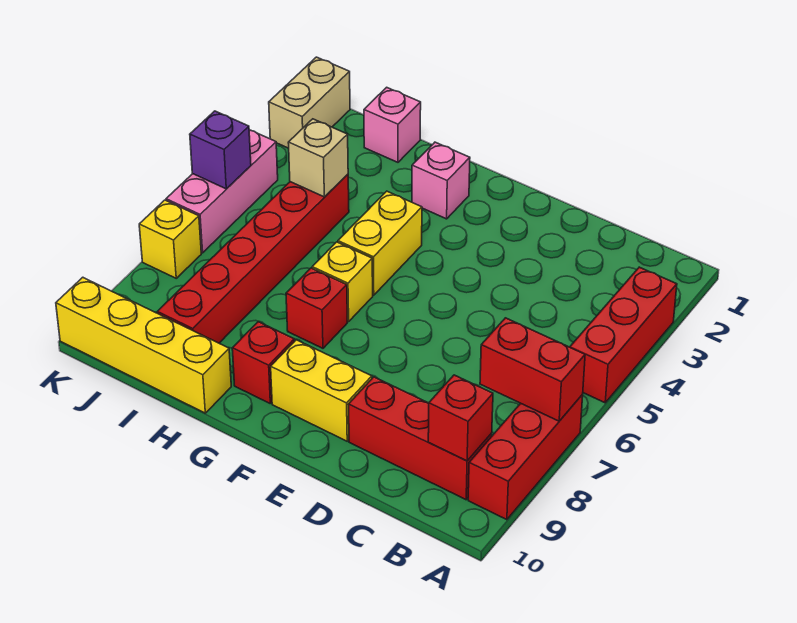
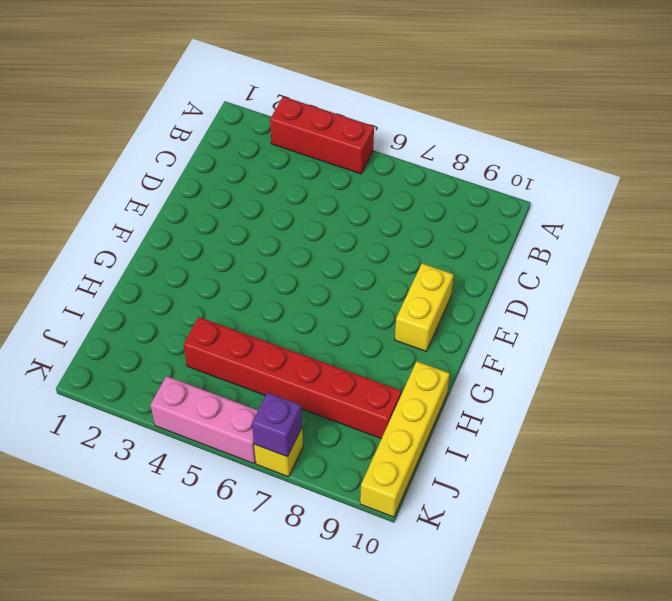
purple 1x1 brick [252,392,302,457] -> purple 1x1 brick moved to [190,111,251,189]
none -> red 1x3 brick [468,395,583,520]
none -> red 1x3 brick [348,377,492,500]
none -> pink 1x1 brick [412,142,470,219]

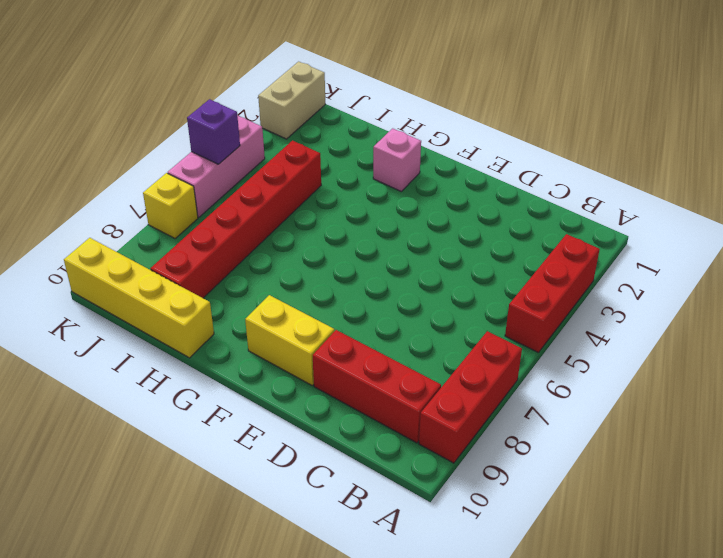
none -> yellow 1x2 brick [338,191,422,295]
none -> yellow 1x1 brick [312,242,373,322]
none -> red 1x1 brick [286,268,347,348]

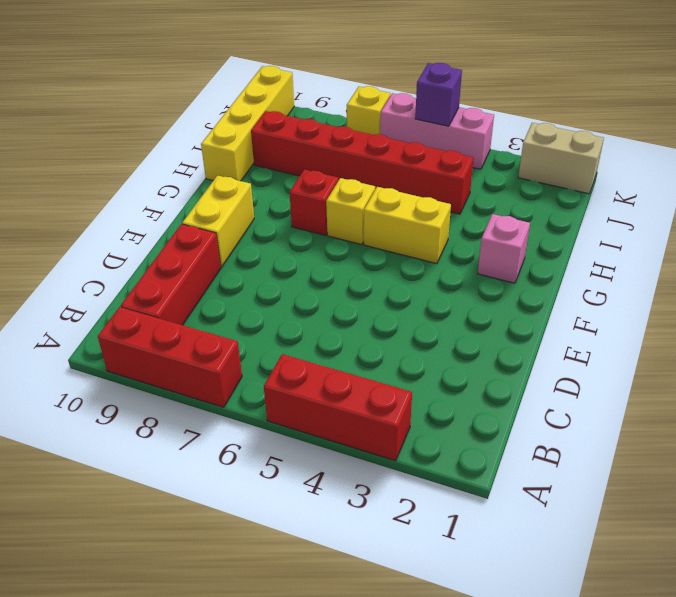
none -> red 1x1 brick [232,322,294,403]
none -> pink 1x1 brick [364,87,421,162]
none -> red 1x2 brick [480,318,585,421]

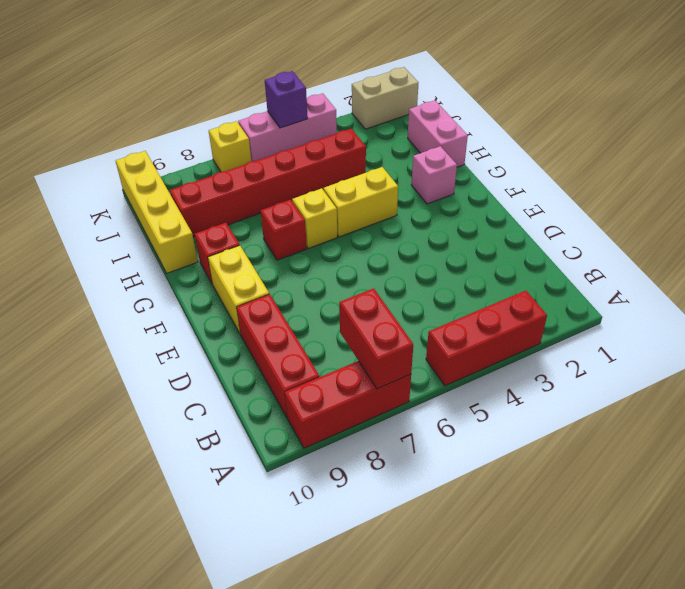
pink 1x2 brick [408,100,468,167] -> pink 1x1 brick [364,87,421,162]
none -> red 1x1 brick [428,375,493,461]
none -> tan 1x1 brick [288,119,348,197]

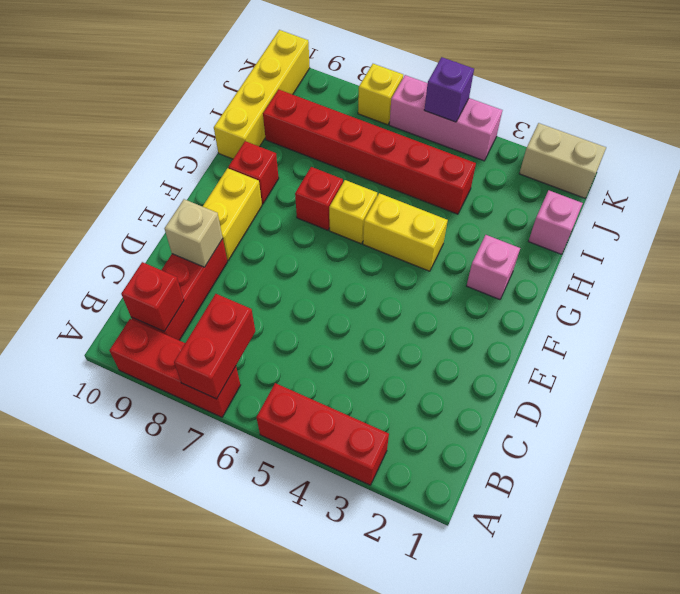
tan 1x1 brick [165,199,223,267] -> tan 1x1 brick moved to [288,119,348,197]

